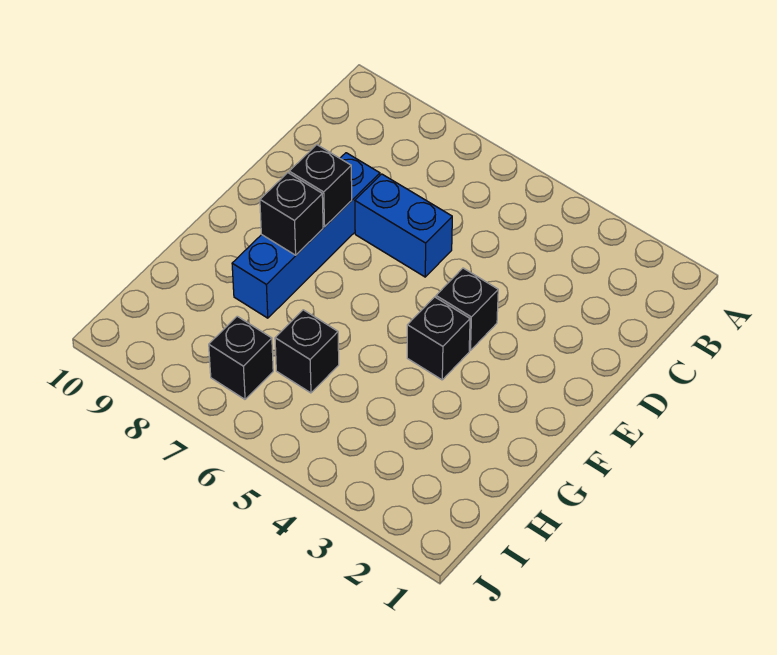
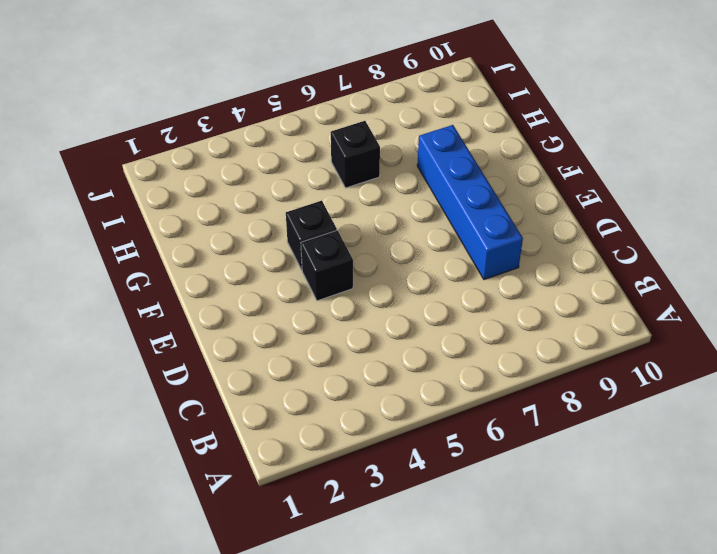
none -> blue 1x2 brick [355,174,452,277]
none -> black 1x1 brick [209,316,273,399]

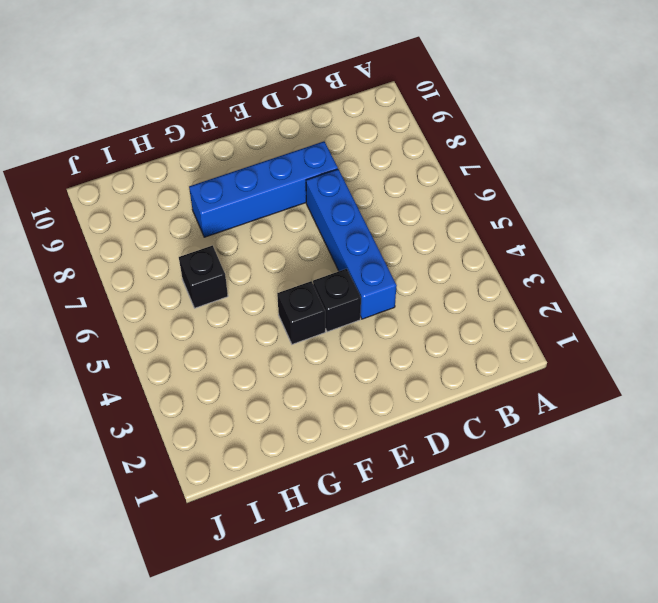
blue 1x4 brick [306,169,397,319] -> blue 1x2 brick [355,174,452,277]
none -> black 1x1 brick [209,316,273,399]
none -> black 1x1 brick [289,145,352,227]

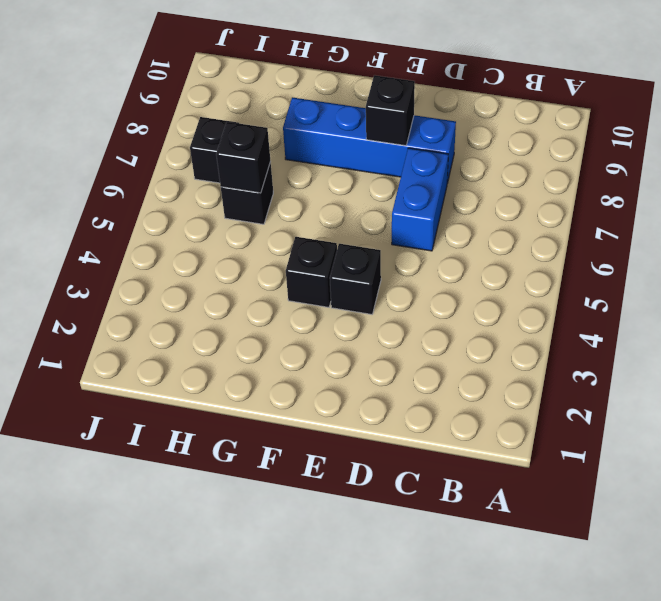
black 1x1 brick [216,122,271,193] -> black 1x1 brick moved to [260,173,323,255]

